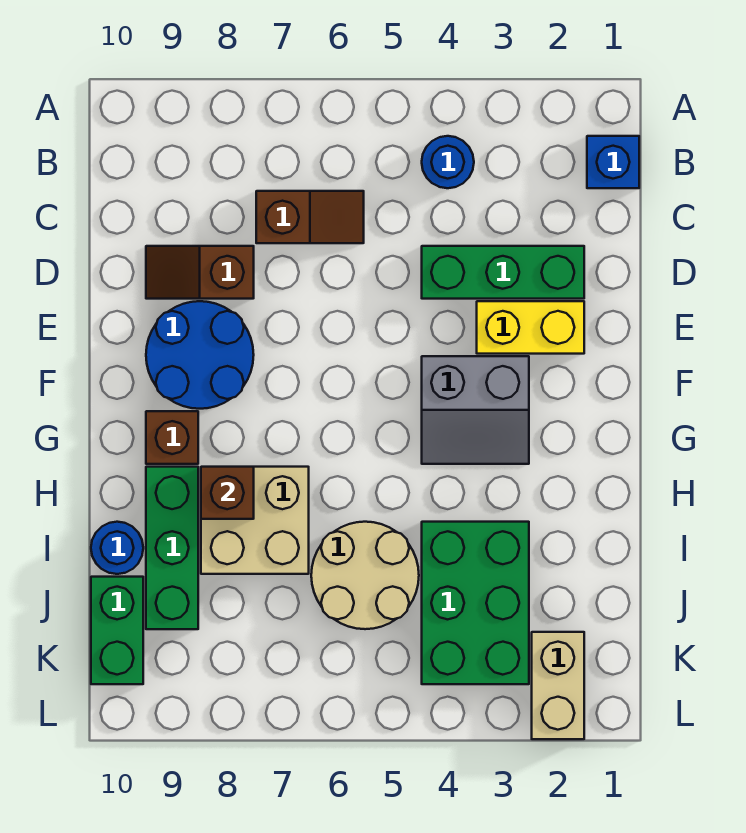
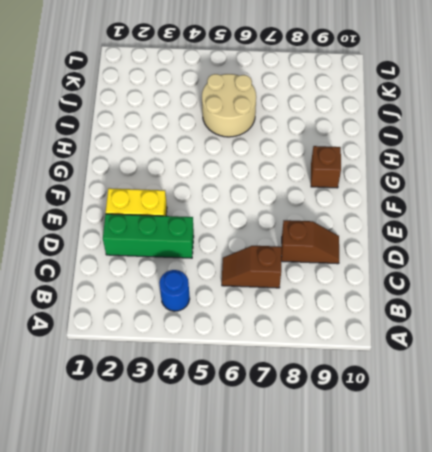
none -> blue 1x1 brick [587,136,639,188]
none -> blue 2x2 round brick [146,301,254,409]
none -> grey 2x2 slope [422,356,529,464]

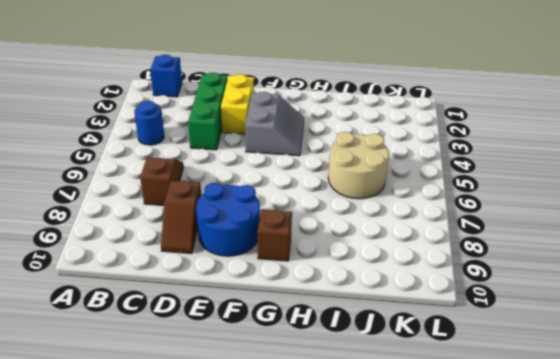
none -> tan 2x2 brick [201,467,309,574]
none -> green 1x3 brick [146,467,198,629]
none -> green 2x3 brick [422,522,529,684]

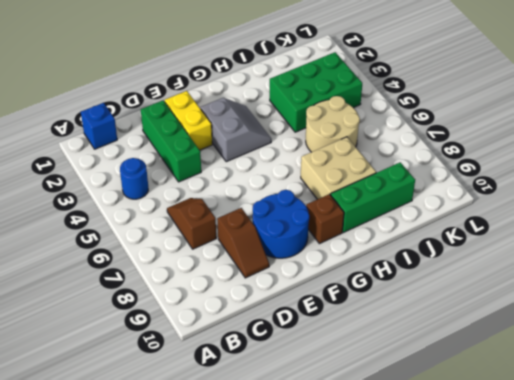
none -> blue 1x1 round brick [91,522,143,574]
none -> green 1x2 brick [91,577,143,684]
none -> tan 1x2 brick [532,632,584,739]

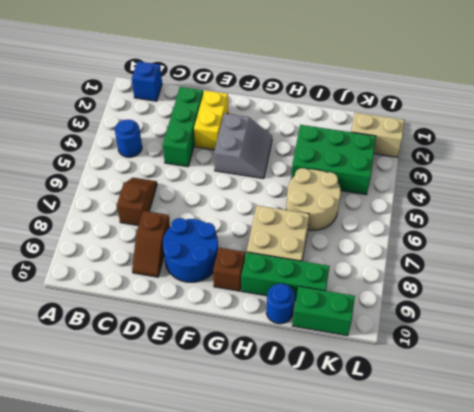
none -> brown 1x1 brick [201,467,254,519]

